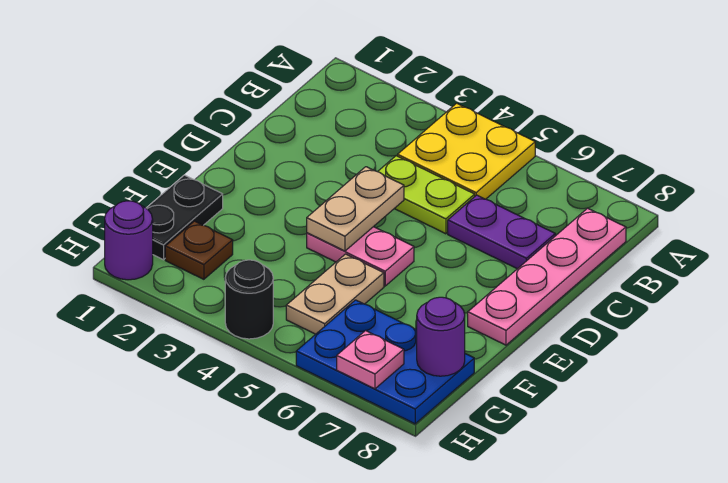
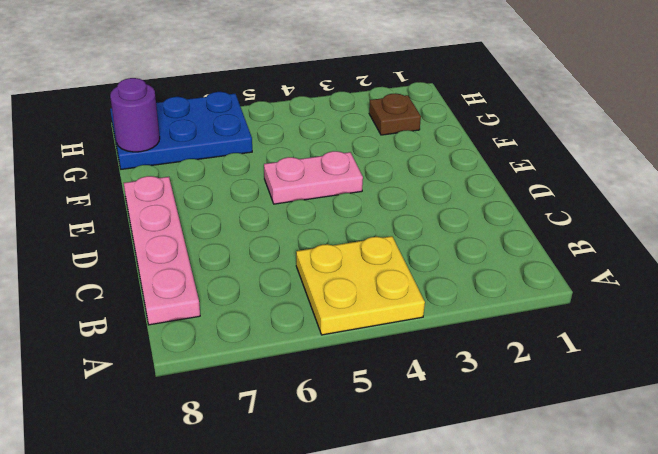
none -> lime 1x2 plate [378,156,475,234]
none -> purple 1x2 plate [448,195,555,269]
none -> black 1x2 plate [146,175,223,260]

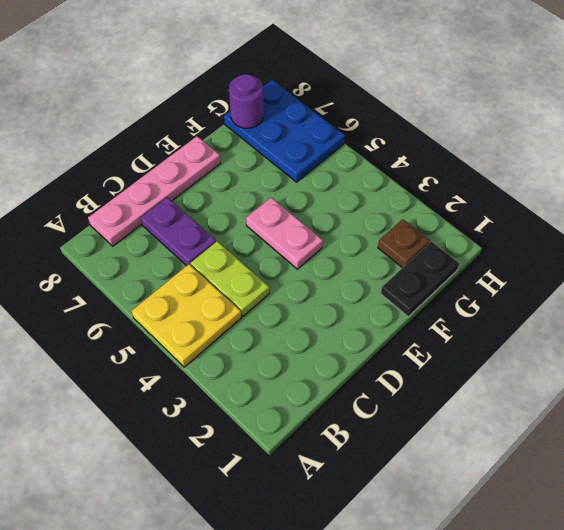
none -> tan 1x2 plate [286,254,384,334]
none -> purple 1x1 round brick [105,201,153,280]
none -> black 1x1 round brick [225,260,273,339]

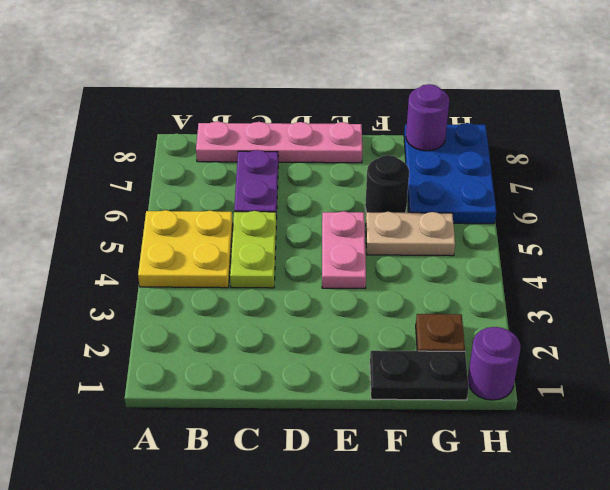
black 1x1 round brick [365,155,409,213] -> black 1x1 round brick moved to [225,260,273,339]
none -> tan 1x2 plate [307,167,404,251]
none -> pink 1x1 plate [337,331,404,389]

